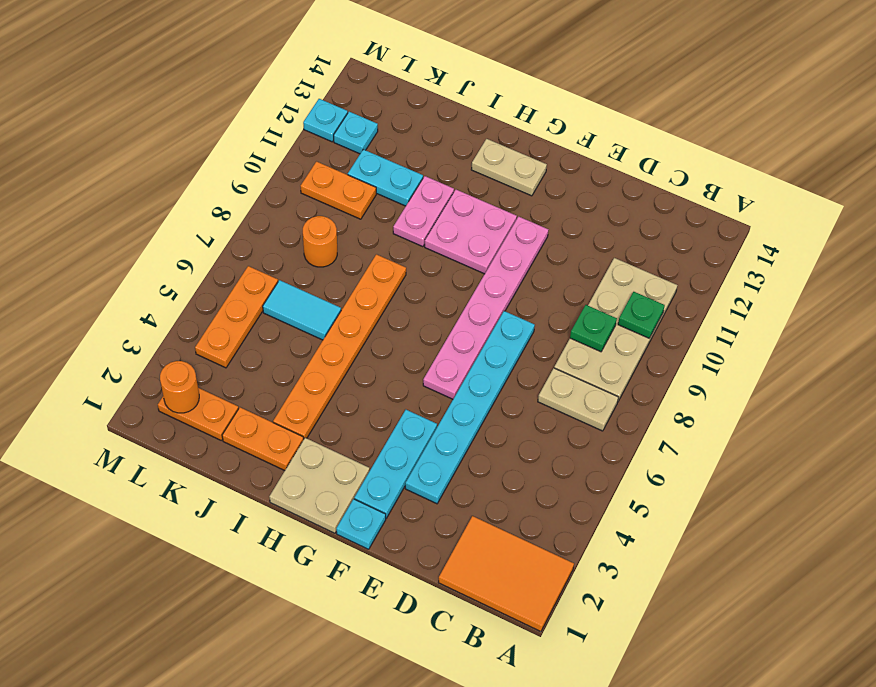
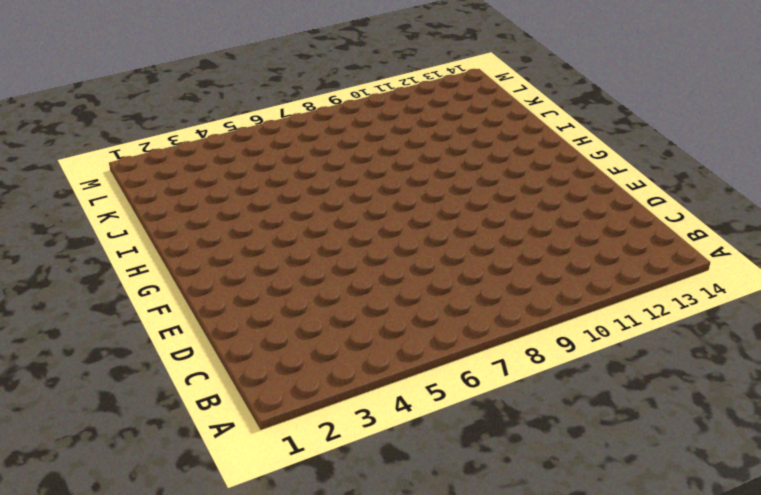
none -> orange 2x3 tile [438,516,574,631]
none -> tan 1x2 plate [538,368,618,431]
none -> tan 2x4 plate [554,258,677,401]

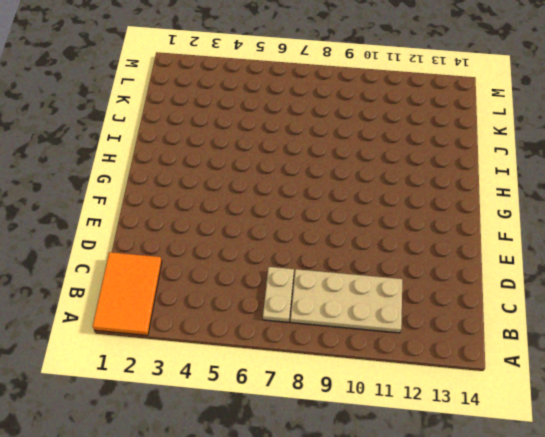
none -> cyan 1x6 plate [405,311,535,504]
none -> cyan 1x1 plate [336,499,386,549]
none -> cyan 1x3 plate [354,410,437,518]

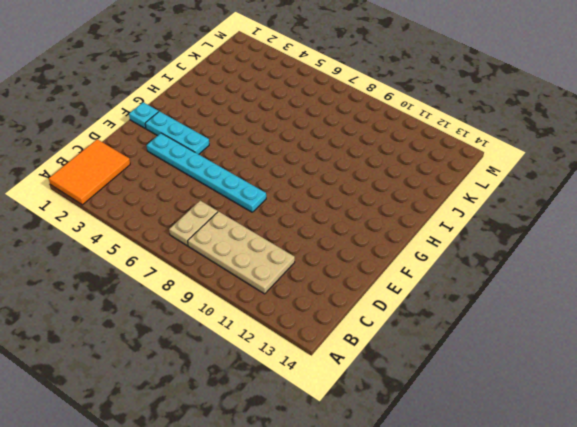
none -> pink 1x6 plate [423,216,548,399]
none -> tan 2x2 plate [269,438,370,533]
none -> pink 2x2 plate [425,190,517,274]

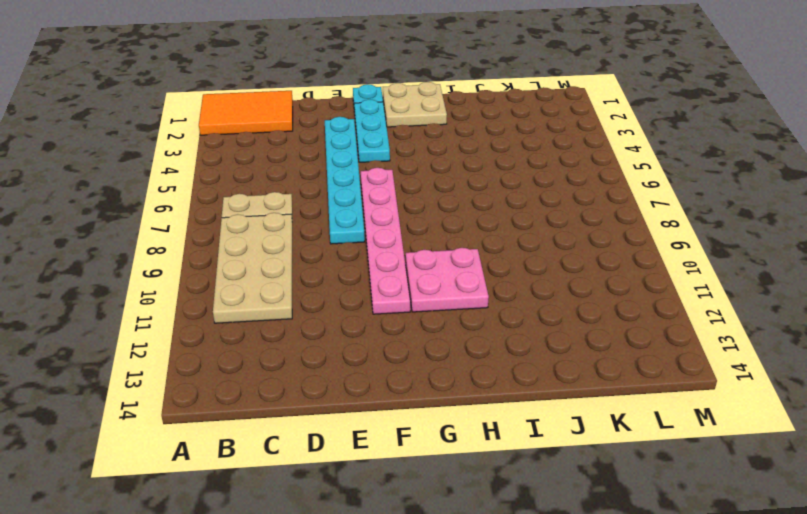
none -> tan 1x2 plate [471,139,547,196]
none -> orange 1x2 plate [222,407,304,471]
none -> orange 1x6 plate [273,254,406,438]

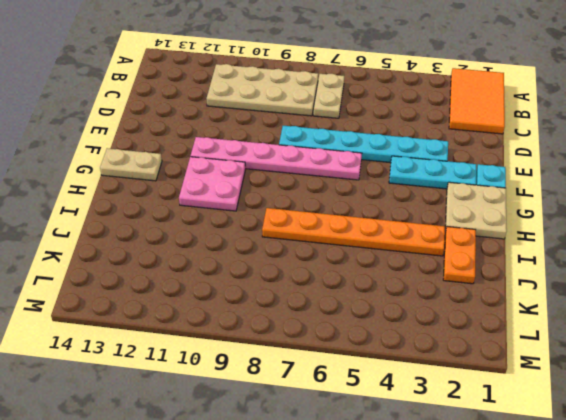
tan 1x2 plate [100,148,162,181] -> tan 1x2 plate turned to [471,139,547,196]
none -> pink 1x2 plate [393,176,454,247]
none -> cyan 1x2 tile [263,280,341,340]
none -> cyan 1x2 plate [348,149,423,206]

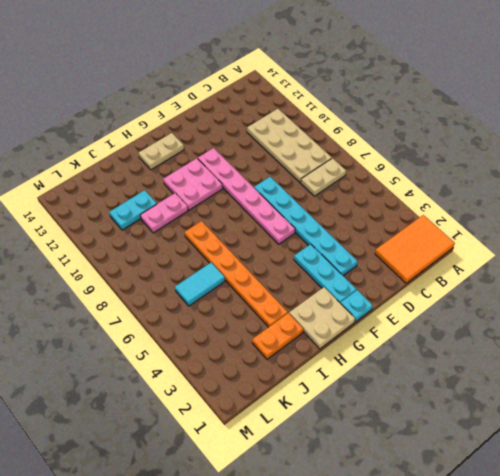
pink 1x2 plate [140,193,188,233] -> pink 1x2 plate turned to [393,176,454,247]
none -> orange 1x2 plate [158,388,238,441]
none -> orange 1x1 round brick [303,216,337,267]
none -> orange 1x2 plate [301,162,376,219]

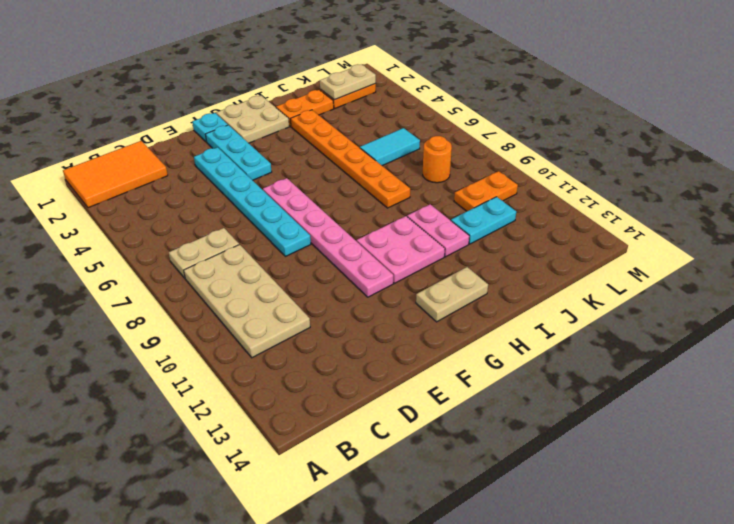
tan 1x2 plate [320,64,376,100] -> orange 1x1 round brick [160,361,199,413]
none -> orange 1x3 plate [195,266,278,368]
none -> cyan 1x1 plate [334,112,378,154]
none -> cyan 1x1 plate [303,99,348,142]

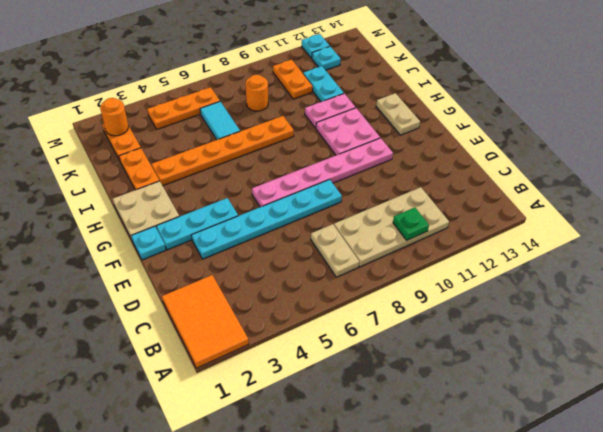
none -> green 1x1 plate [570,305,617,352]

